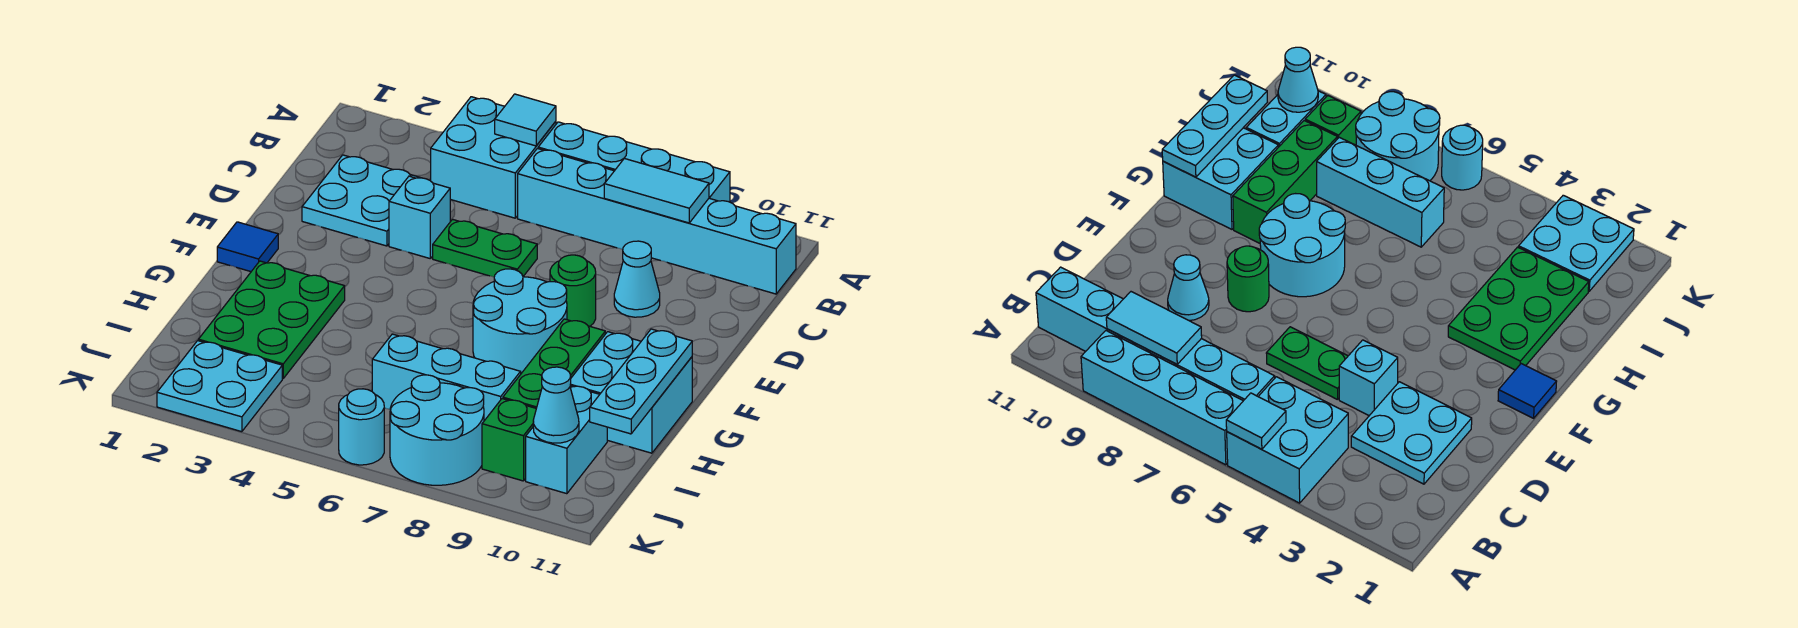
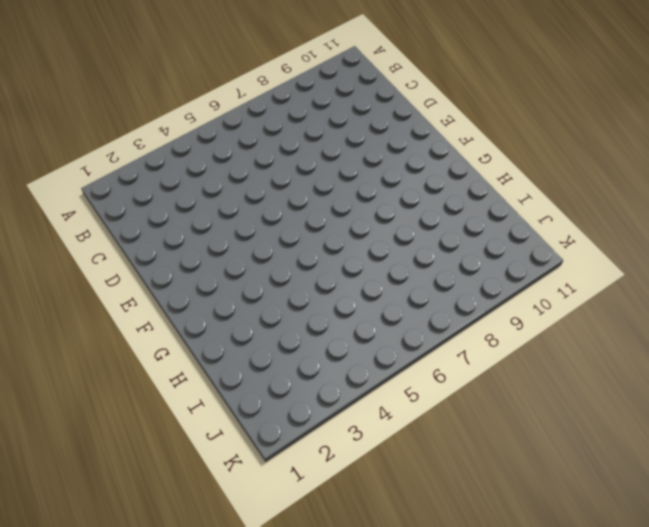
none -> cyan 2x2 brick [431,97,556,218]
none -> cyan 1x4 brick [538,122,730,202]
none -> cyan 1x6 brick [518,149,796,294]

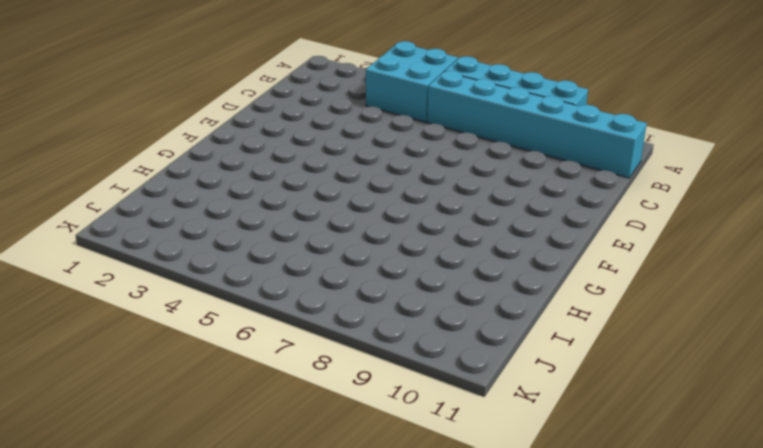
none -> cyan 2x2 plate [302,155,420,246]
none -> cyan 1x1 brick [389,176,450,258]
none -> green 1x2 plate [433,219,537,277]

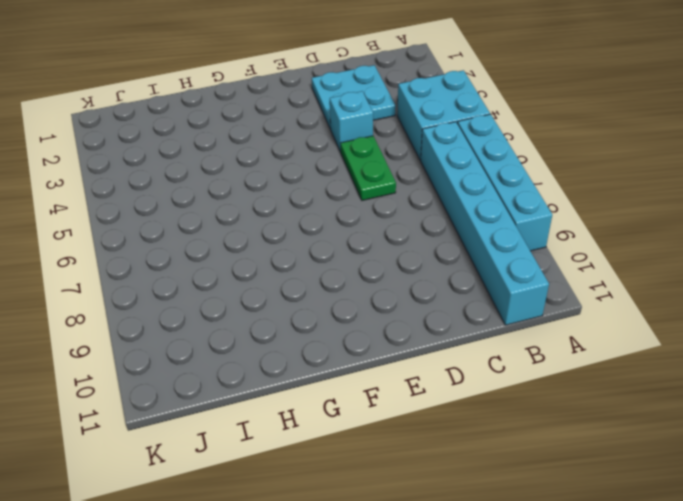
none -> cyan 1x1 cone [614,241,660,317]
none -> green 1x1 round brick [550,255,596,326]
none -> blue 1x1 tile [217,222,278,272]

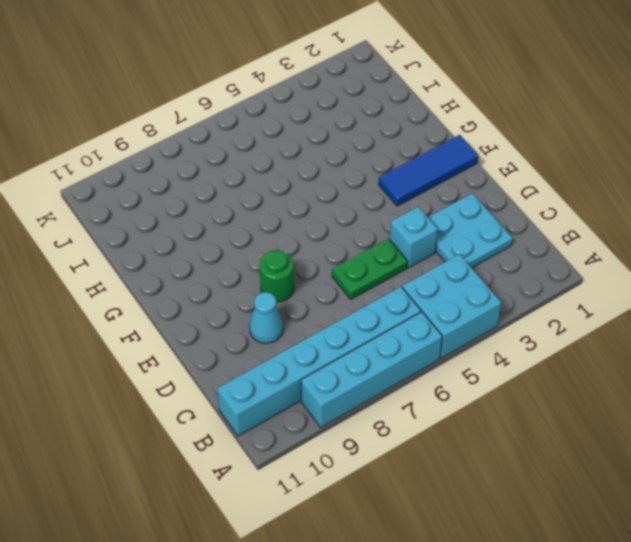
blue 1x3 tile [379,135,479,206] -> blue 1x1 tile [217,222,278,272]
none -> cyan 2x2 round brick [473,269,567,373]
none -> green 2x3 plate [198,261,345,378]
none -> green 1x3 brick [503,319,605,408]

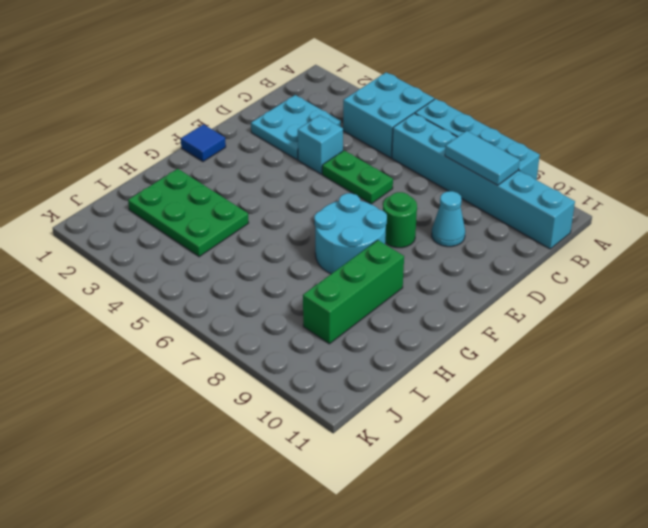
green 2x3 plate [128,169,249,257] -> green 2x3 plate turned to [198,261,345,378]
none -> cyan 2x2 brick [570,332,692,453]
none -> cyan 1x3 brick [372,334,521,421]
none -> cyan 1x2 brick [526,386,607,494]

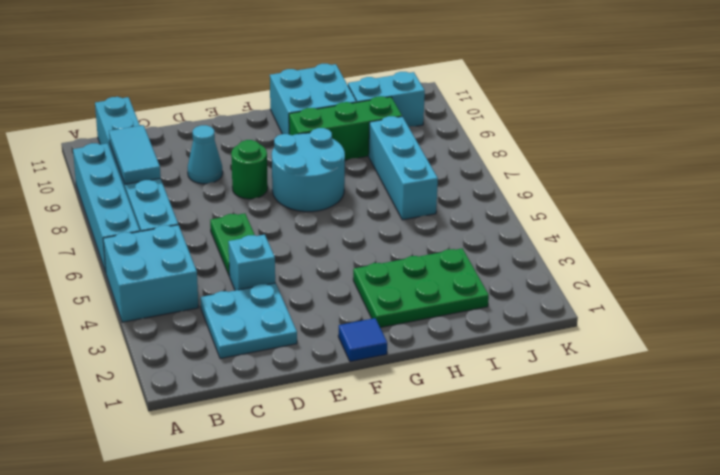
none -> cyan 2x2 plate [157,341,282,432]
none -> cyan 2x2 round brick [390,375,484,485]
none -> green 1x1 brick [482,399,536,481]

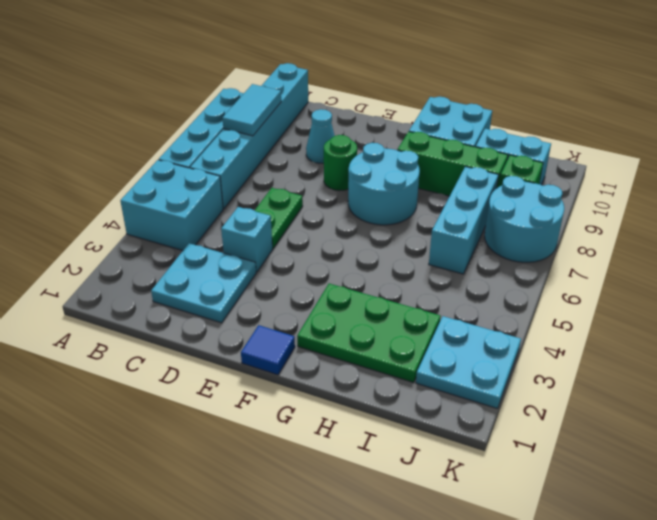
none -> cyan 1x1 round brick [339,389,384,465]
none -> cyan 1x1 tile [495,94,556,146]
none -> cyan 1x3 plate [590,329,692,434]

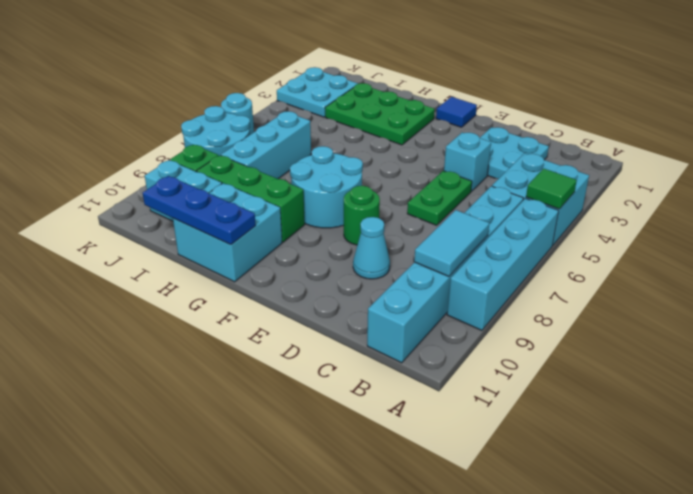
green 1x1 tile [526,169,577,209] -> cyan 1x1 tile [495,94,556,146]
blue 1x3 plate [143,176,256,245] -> cyan 1x3 plate [590,329,692,434]
none -> cyan 1x1 cone [533,367,579,443]

